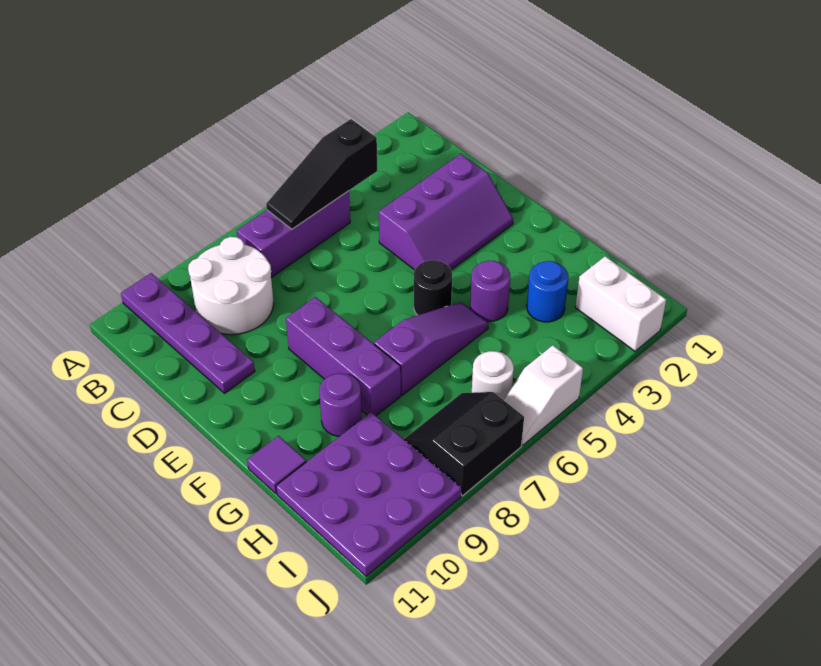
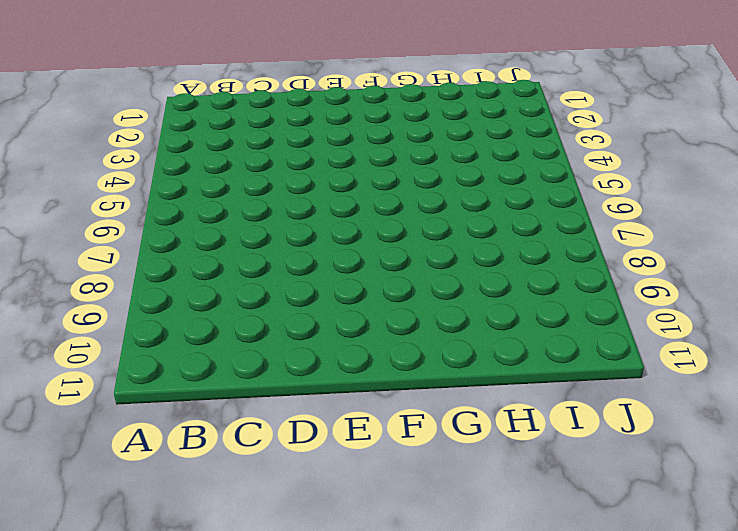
none -> purple 1x4 plate [121,273,255,393]
none -> purple 1x3 brick [237,191,350,278]
none -> white 2x2 round brick [188,237,274,334]

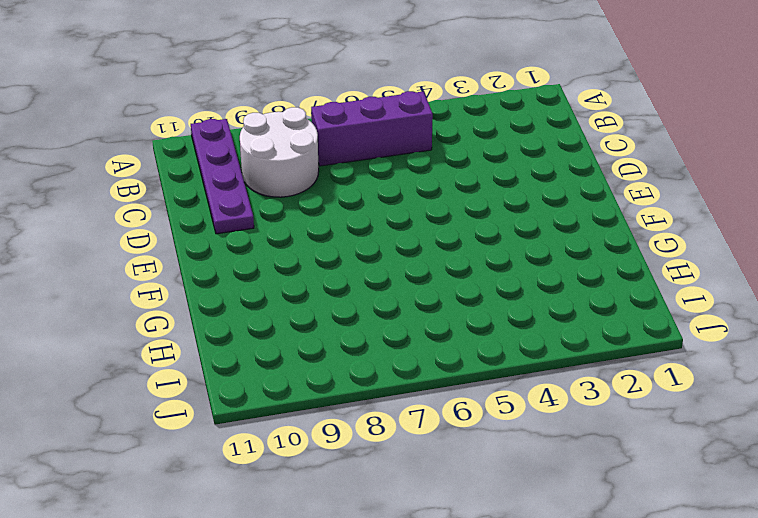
none -> purple 2x3 slope [379,154,513,270]
none -> purple 1x3 brick [286,297,401,416]
none -> black 1x1 round brick [414,260,452,315]

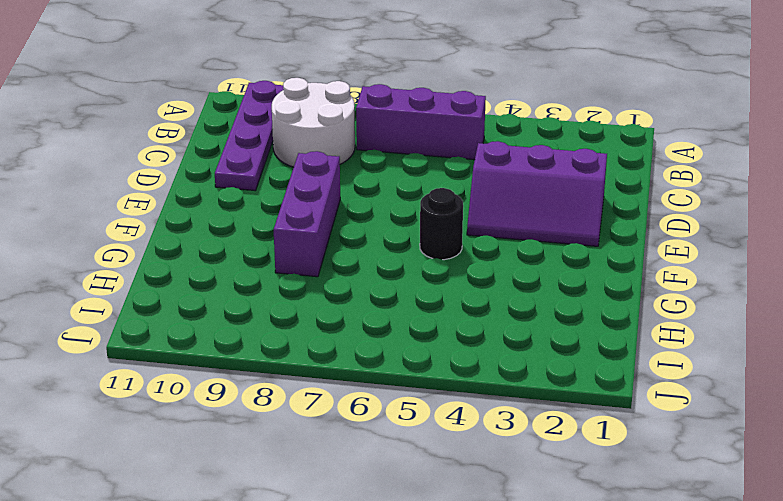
none -> purple 1x1 round brick [470,261,510,321]
none -> purple 1x3 slope [374,302,489,395]
none -> purple 1x1 round brick [319,373,362,436]

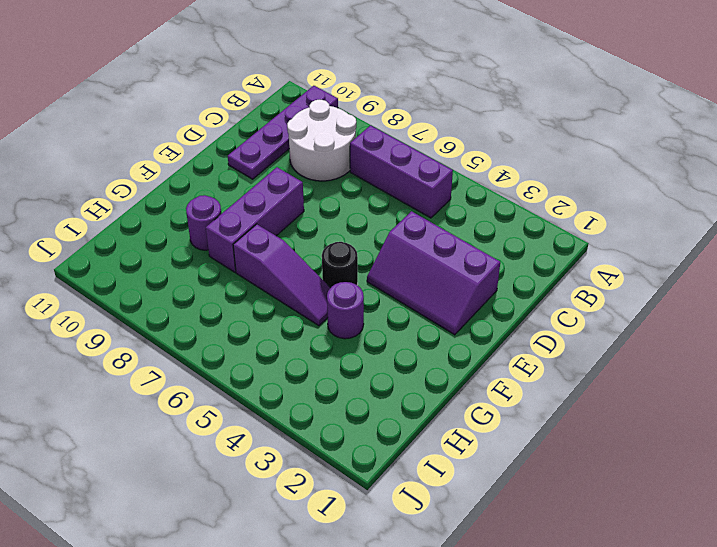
none -> purple 1x1 tile [247,436,306,494]
none -> blue 1x1 round brick [527,261,568,322]
none -> purple 3x3 plate [276,412,461,576]

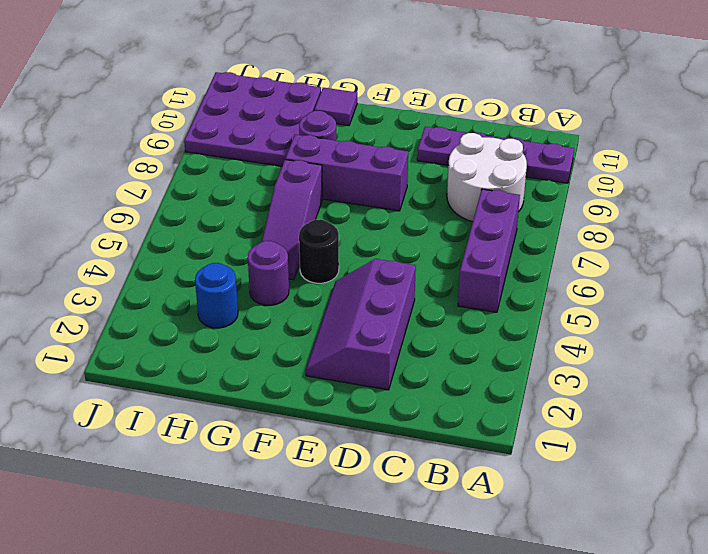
none -> white 1x2 brick [575,256,666,351]
none -> white 1x1 round brick [472,351,514,400]
none -> black 2x2 slope [404,392,524,496]

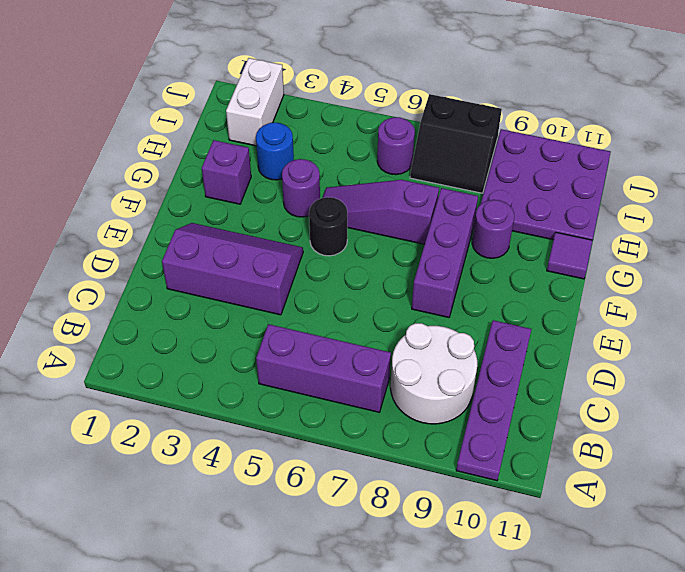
purple 1x1 brick [202,140,251,204] -> none
purple 1x1 round brick [377,117,415,175] -> white 1x1 round brick [472,351,514,400]
none -> white 1x2 slope [504,345,583,445]
none -> black 1x3 slope [266,119,377,229]

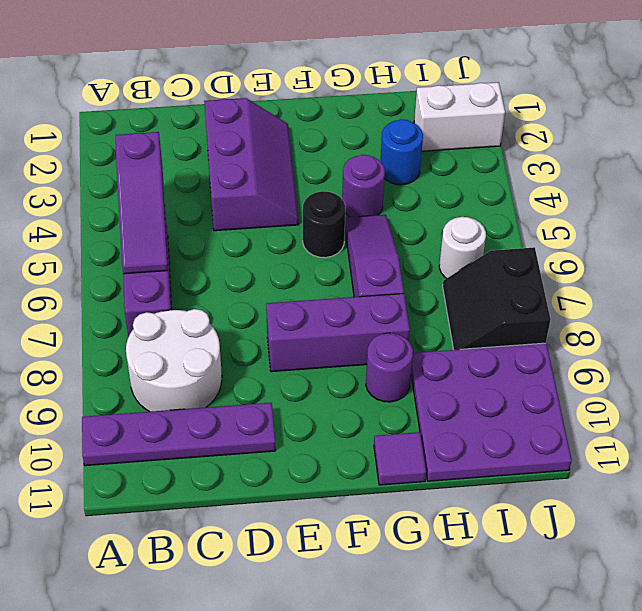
purple 1x3 slope [116,132,168,274] -> black 1x3 slope [266,119,377,229]
none -> white 1x2 slope [504,345,583,445]

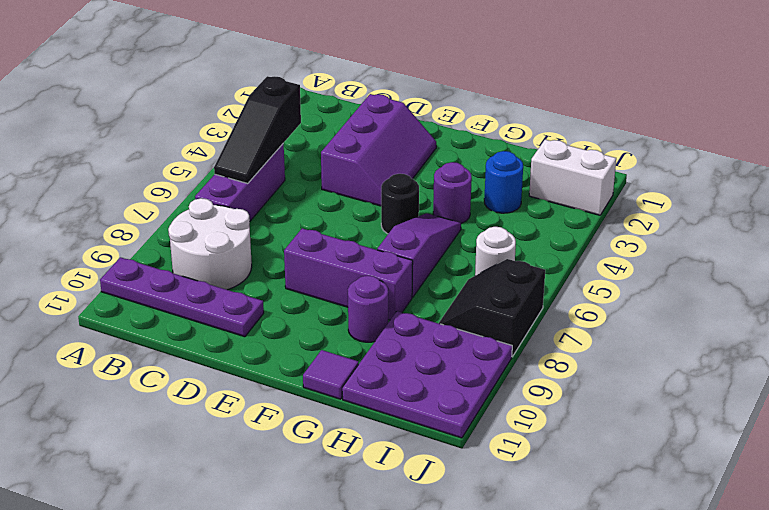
none -> white 1x2 slope [504,345,583,445]

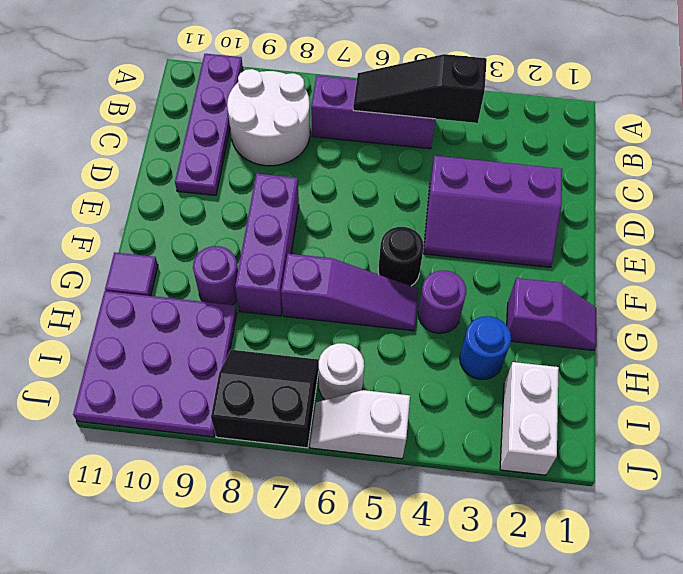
purple 1x2 slope [507,278,596,350] -> none

